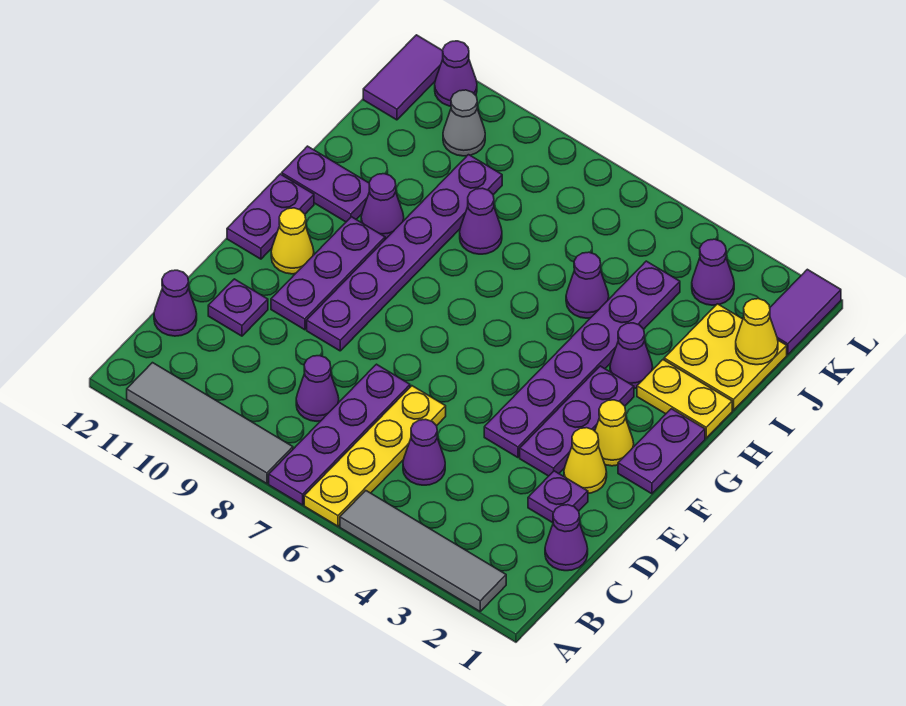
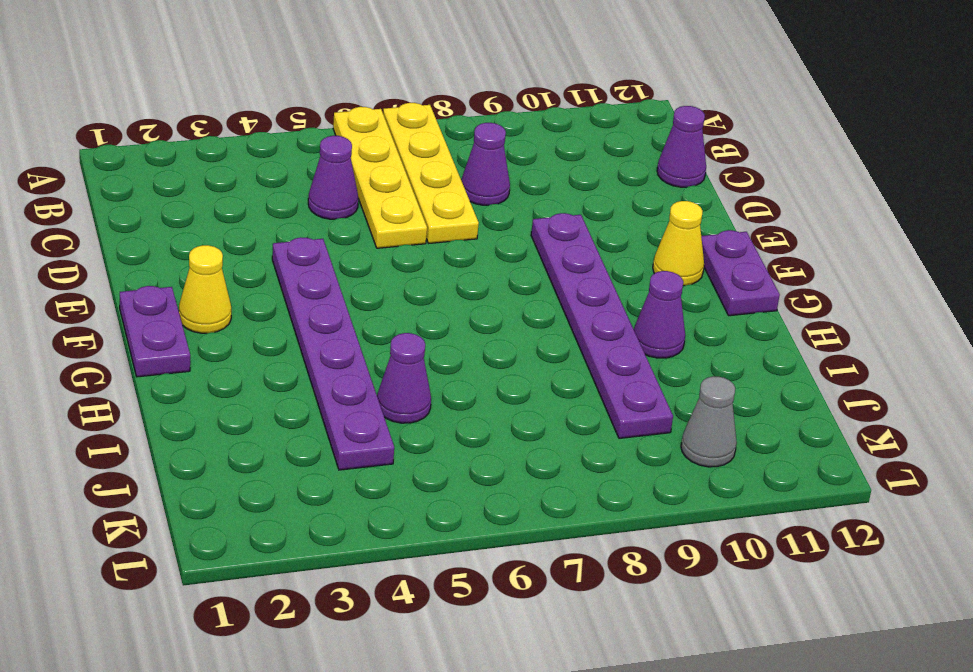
yellow 1x4 plate [383,103,479,243] -> purple 1x4 plate [269,364,410,505]
none -> grey 1x4 tile [340,491,506,611]
none -> grey 1x4 tile [127,363,293,484]
none -> purple 1x1 cone [545,505,588,571]
none -> purple 1x1 plate [528,471,588,523]

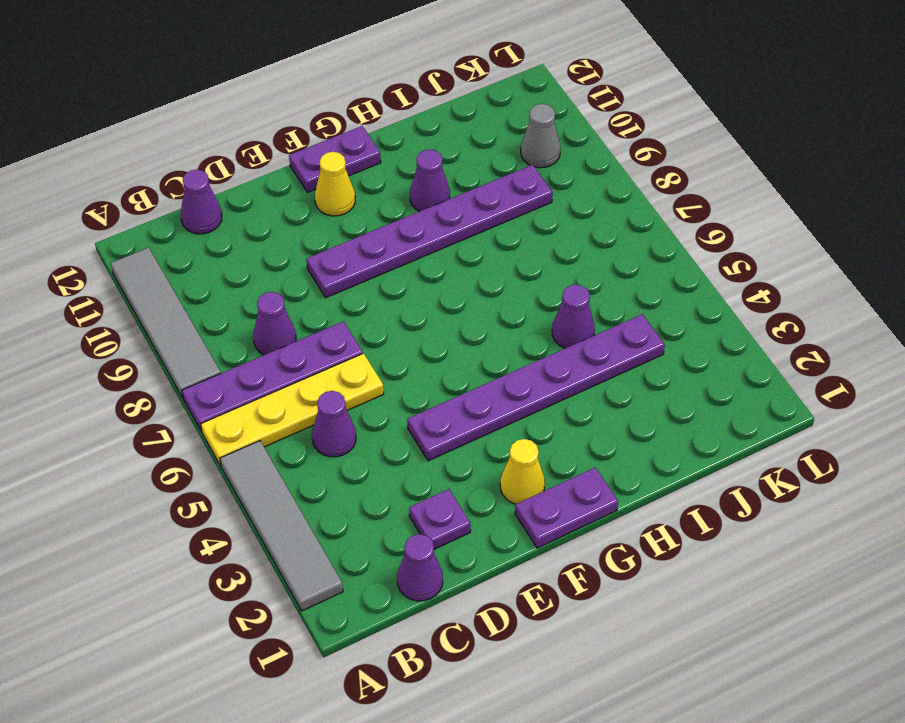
none -> purple 1x1 plate [208,279,268,336]
none -> yellow 1x1 cone [564,428,607,493]
none -> purple 1x3 plate [520,366,634,476]
none -> purple 1x3 plate [271,217,385,330]

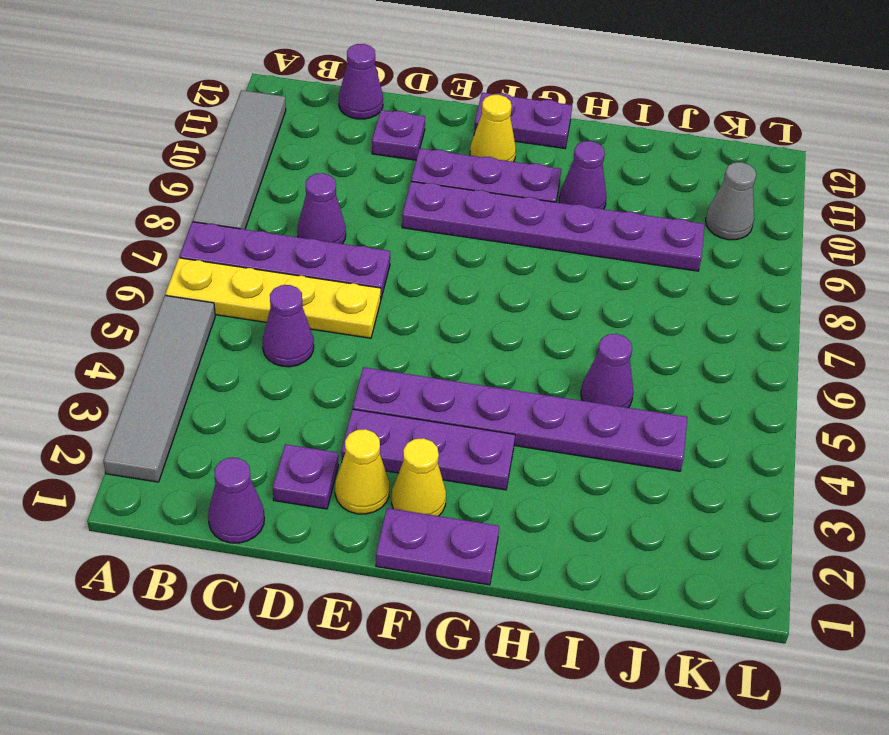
none -> yellow 1x2 plate [637,360,732,438]
none -> purple 1x1 cone [610,323,653,389]
none -> purple 1x2 plate [282,146,370,222]
none -> yellow 2x2 plate [664,304,787,410]

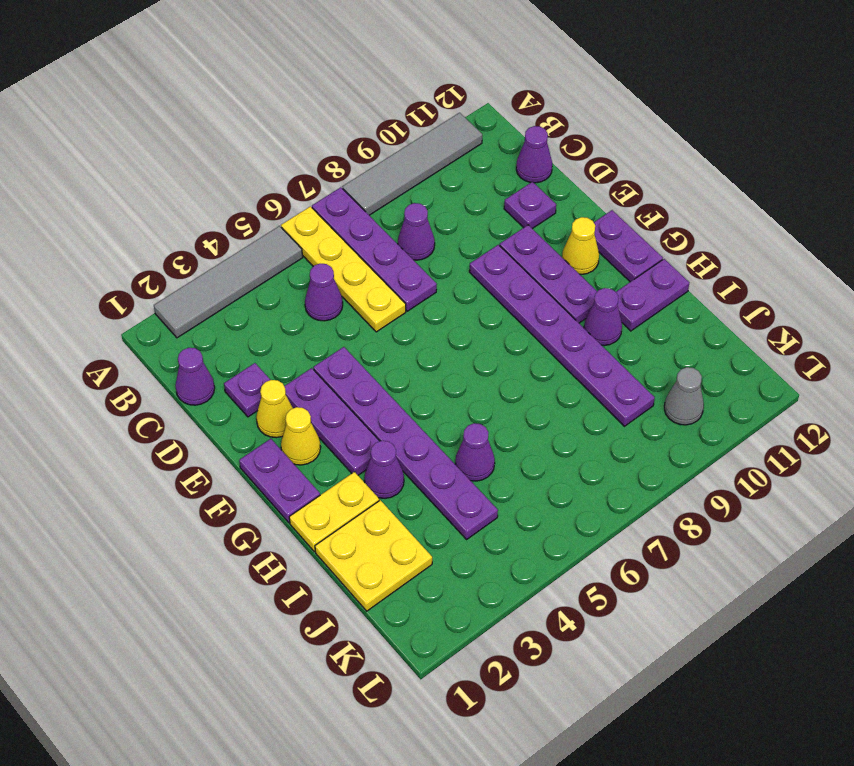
none -> purple 1x1 cone [460,188,502,254]
none -> purple 1x2 tile [770,269,841,354]
none -> purple 1x1 cone [692,239,734,305]
none -> purple 1x2 tile [363,35,443,120]

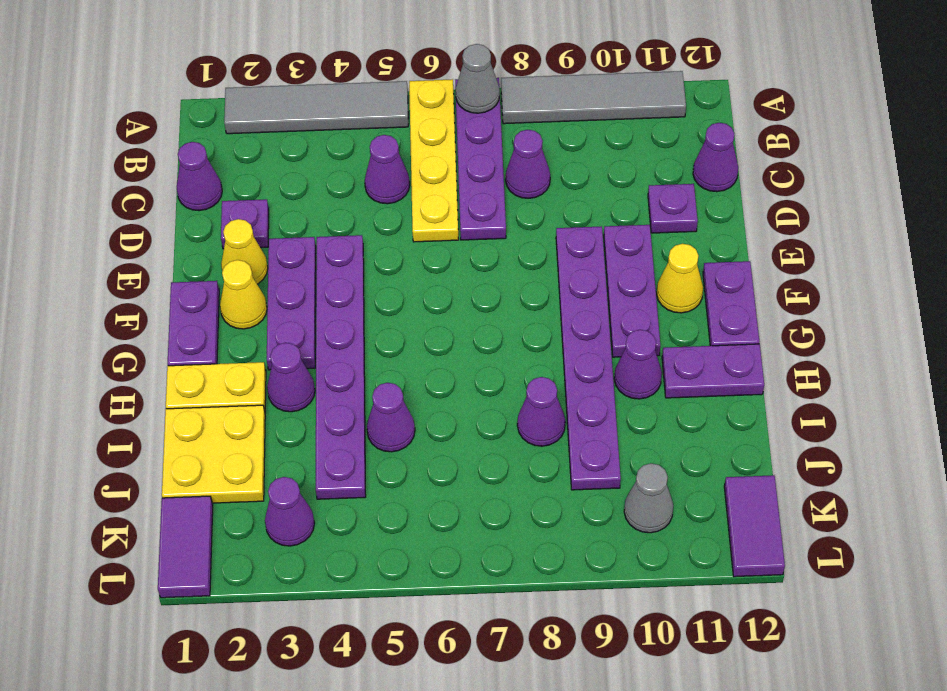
grey 1x1 cone [455,44,500,113] -> none
none -> purple 1x1 cone [435,41,477,106]
none -> yellow 1x1 cone [736,299,778,365]

